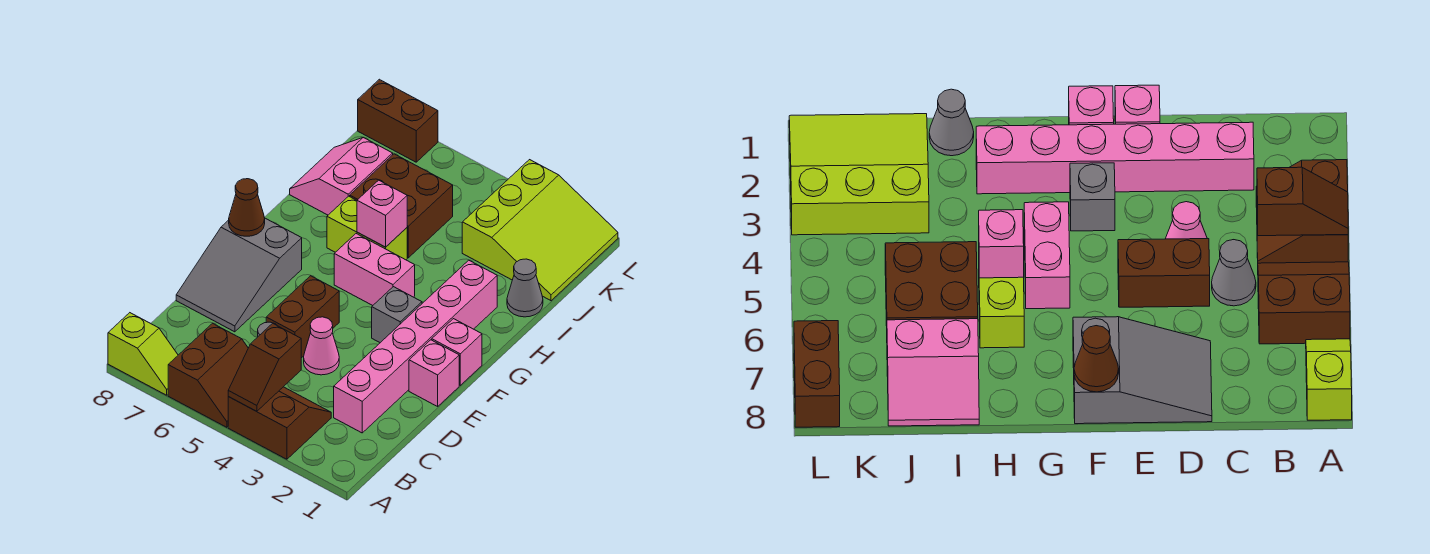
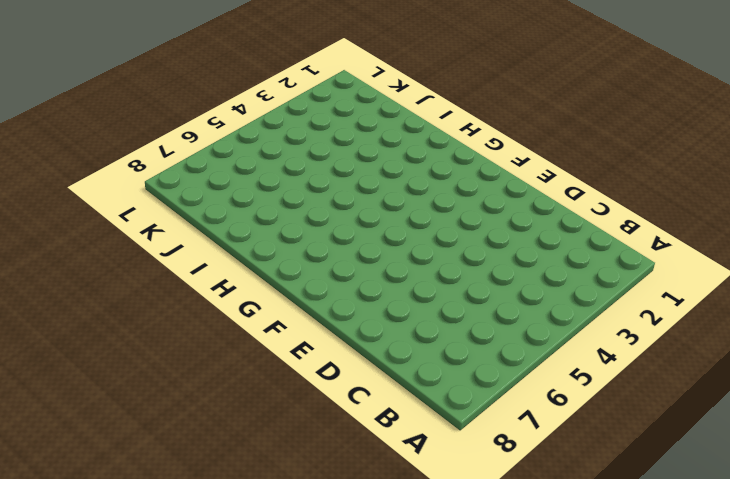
none -> brown 2x2 slope [228,387,331,459]
none -> brown 2x2 slope [168,323,248,427]
none -> lime 1x2 slope [108,313,178,395]

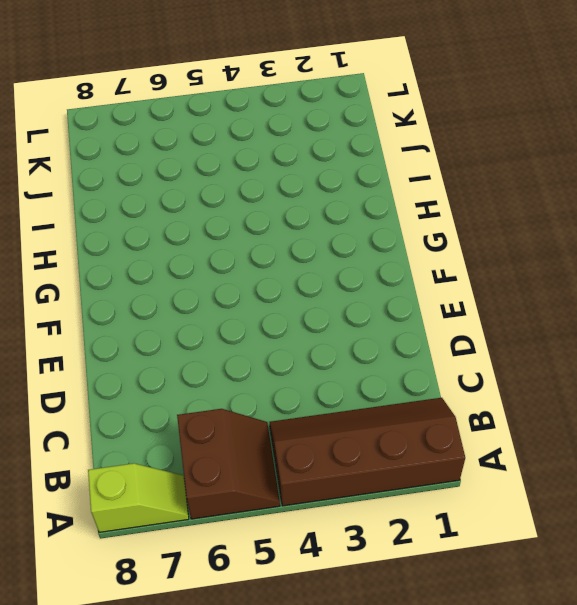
brown 2x4 slope [270,398,465,506] -> brown 2x2 slope [228,387,331,459]
none -> pink 1x6 brick [334,260,497,433]
none -> grey 1x1 cone [1212,240,1256,306]
none -> pink 1x1 cone [304,317,339,375]

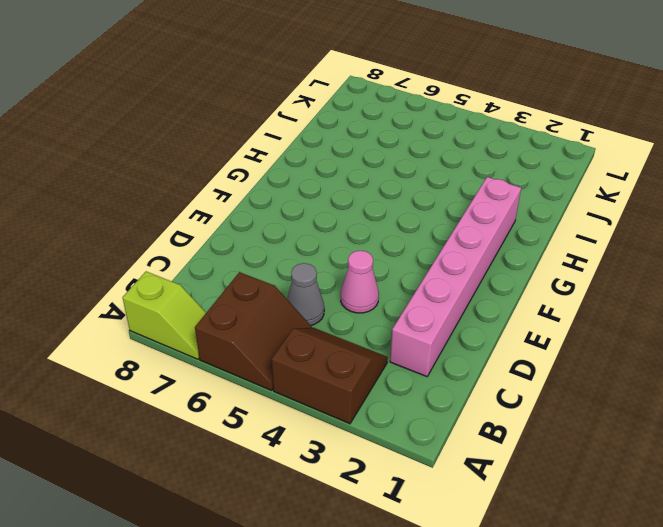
none -> brown 1x2 brick [266,276,339,358]
none -> grey 2x3 slope [176,218,302,332]
none -> pink 1x1 brick [409,340,459,406]

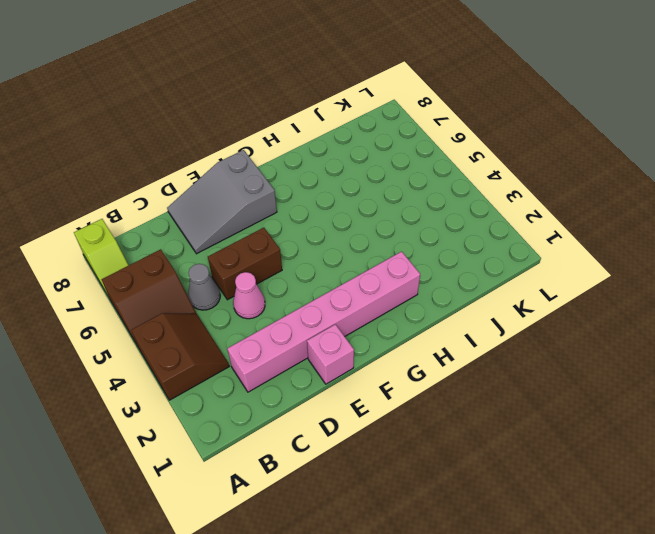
none -> pink 1x1 brick [432,319,482,385]
none -> grey 1x1 brick [372,287,422,343]
none -> pink 1x2 brick [334,234,415,305]

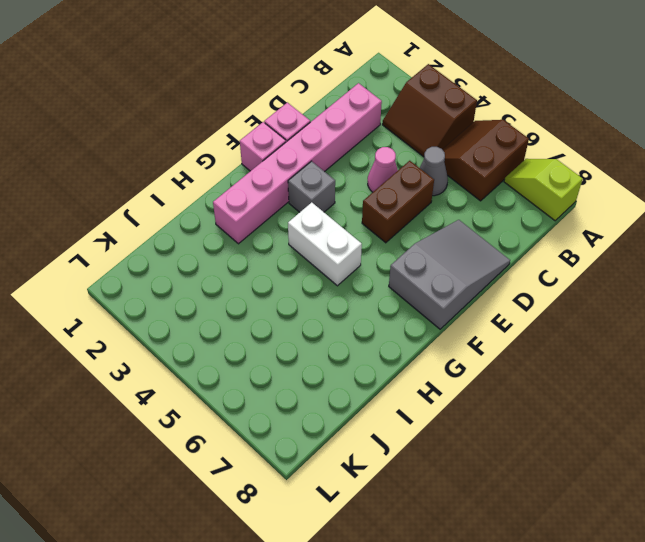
white 1x2 brick [288,202,362,286] -> pink 1x2 brick [334,234,415,305]
none -> lime 1x2 brick [327,196,407,260]
none -> grey 1x1 cone [507,259,543,317]
none -> brown 2x2 brick [350,154,453,258]

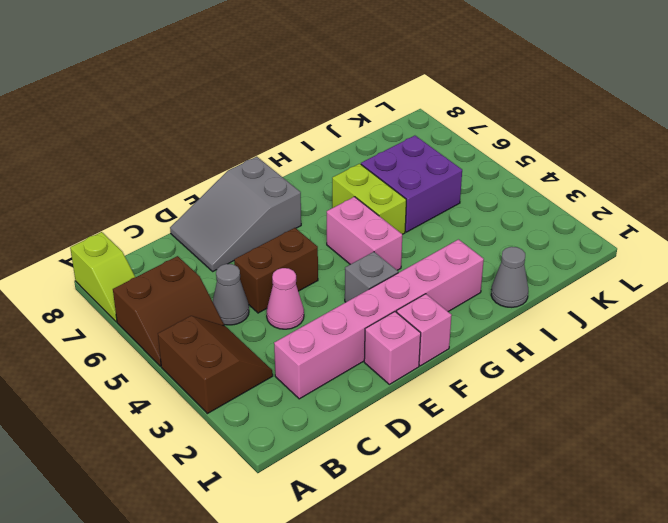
purple 2x2 brick [361,136,462,232] -> brown 2x2 brick [350,154,453,258]
none -> pink 2x2 slope [290,137,393,215]
none -> lime 3x3 slope [462,160,618,301]
none -> brown 1x2 brick [358,79,438,162]

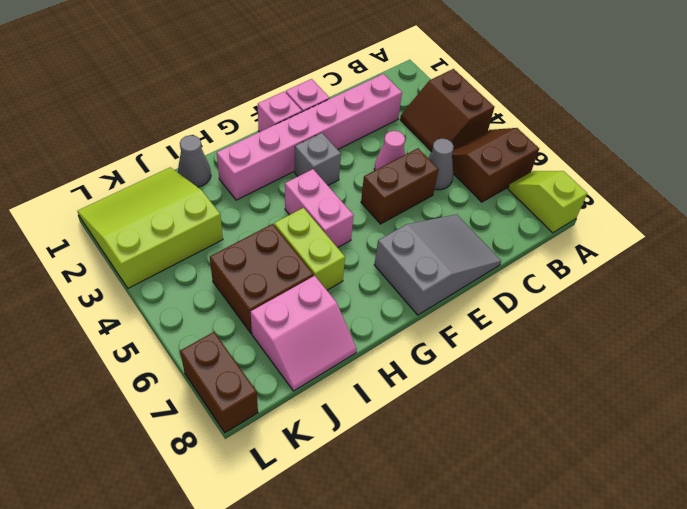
none -> brown 1x2 slope [228,323,301,411]
none -> brown 1x1 cone [229,179,265,236]
none -> pink 1x1 brick [357,180,407,247]

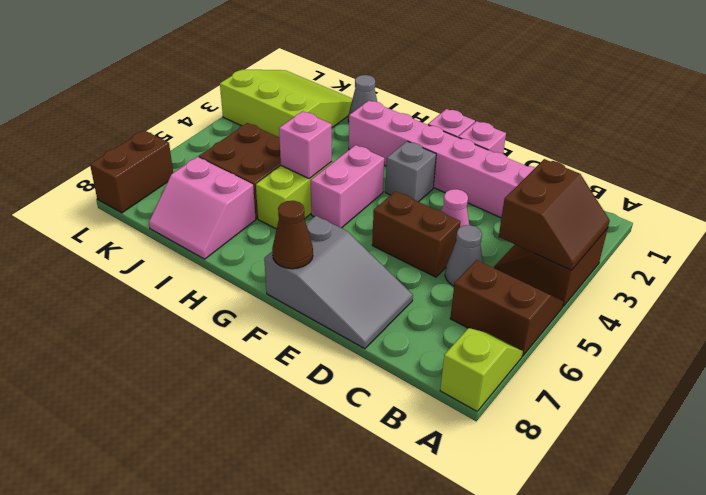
brown 2x2 slope [499,159,610,270] -> brown 1x2 slope [228,323,301,411]

